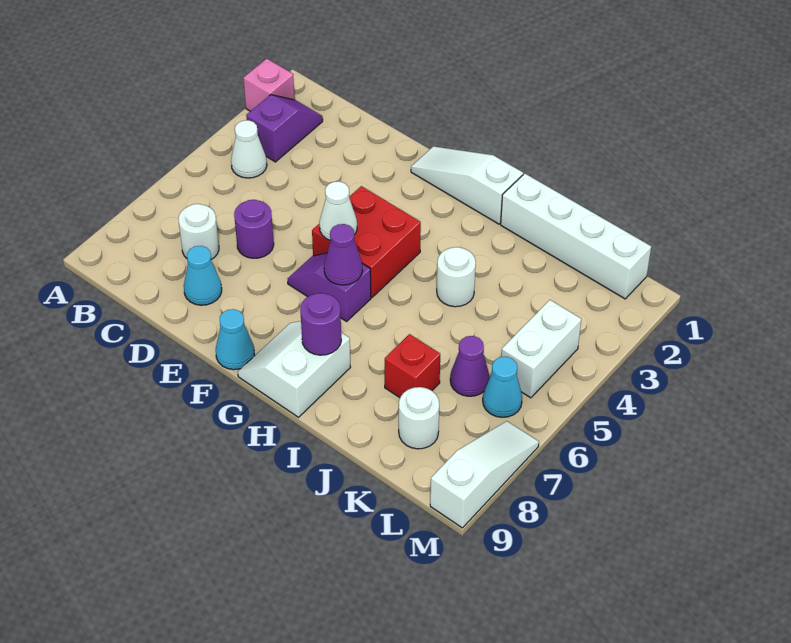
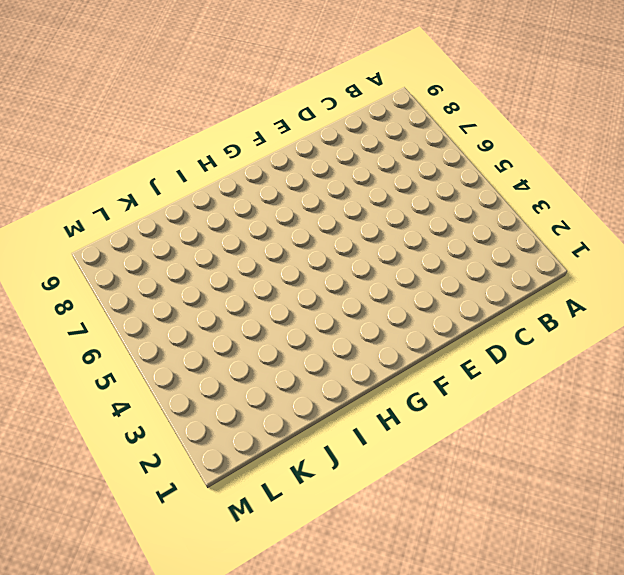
none -> pink 1x1 brick [243,59,295,111]
none -> purple 1x2 slope [246,95,323,162]
none -> white 1x1 cone [231,120,267,178]

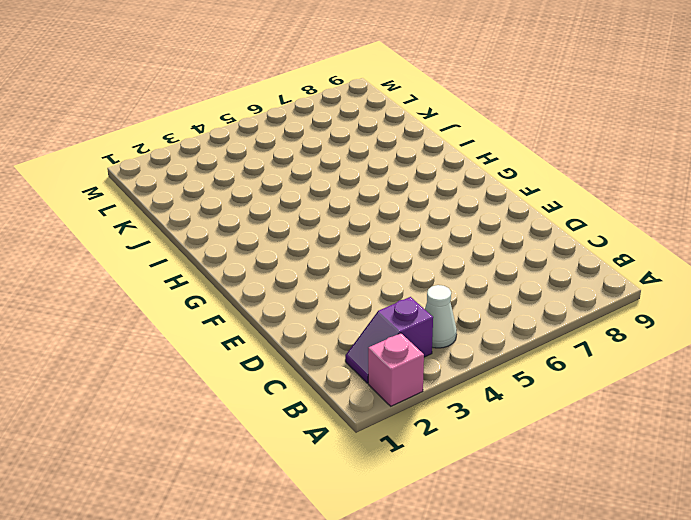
none -> white 1x1 round brick [178,204,219,260]
none -> purple 1x1 round brick [234,200,274,258]
none -> cyan 1x1 cone [184,246,222,305]

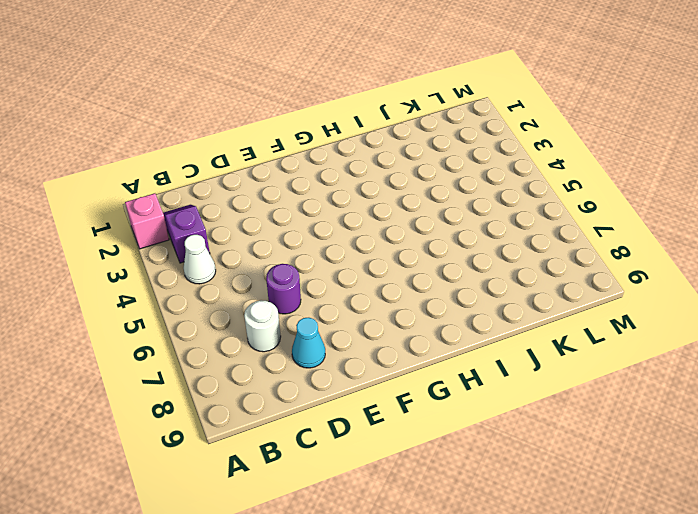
none -> white 1x3 slope [411,146,523,224]
none -> red 2x2 brick [312,186,421,297]
none -> purple 1x2 slope [288,253,371,321]

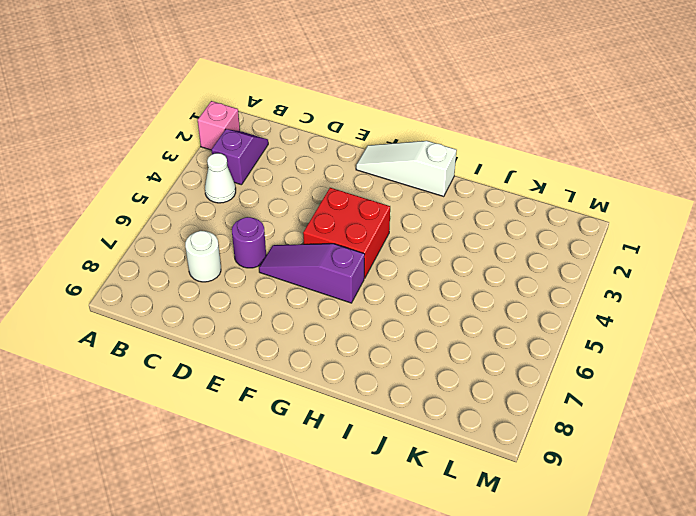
purple 1x3 slope [259,244,365,303] -> purple 1x2 slope [288,253,371,321]
none -> cyan 1x1 cone [184,246,222,305]
none -> cyan 1x1 cone [216,309,254,370]
none -> white 2x2 slope [238,321,350,417]

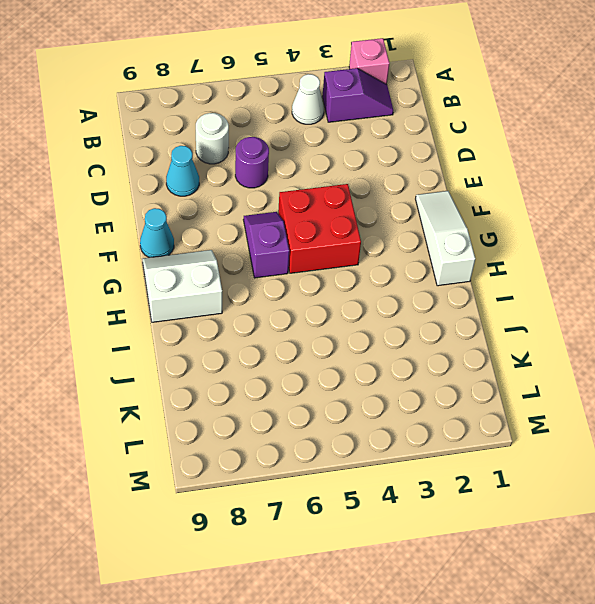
none -> white 1x4 brick [501,174,651,299]
none -> white 1x1 round brick [437,247,476,307]
none -> red 1x1 brick [385,334,440,398]

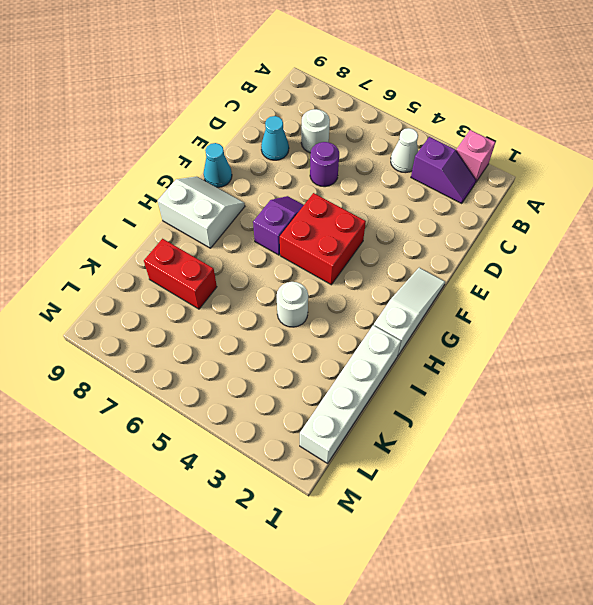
red 1x2 brick [144,239,217,309] -> red 1x1 brick [385,334,440,398]
none -> purple 1x1 cone [450,336,489,396]
none -> white 1x1 round brick [399,387,439,449]
none -> white 1x2 brick [501,300,581,398]

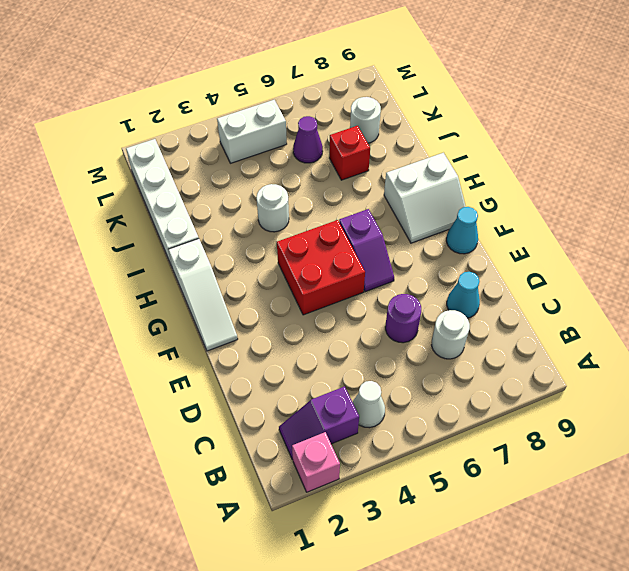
none -> cyan 1x1 cone [483,357,522,417]
none -> white 1x3 slope [430,421,539,528]
none -> white 1x1 cone [319,181,357,240]

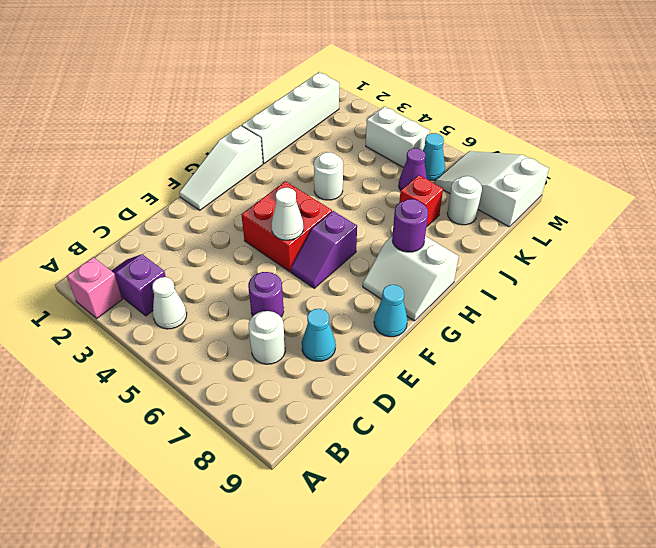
white 2x3 slope [435,151,549,227] -> white 1x3 slope [430,421,539,528]
none -> purple 1x1 cone [324,224,363,285]

